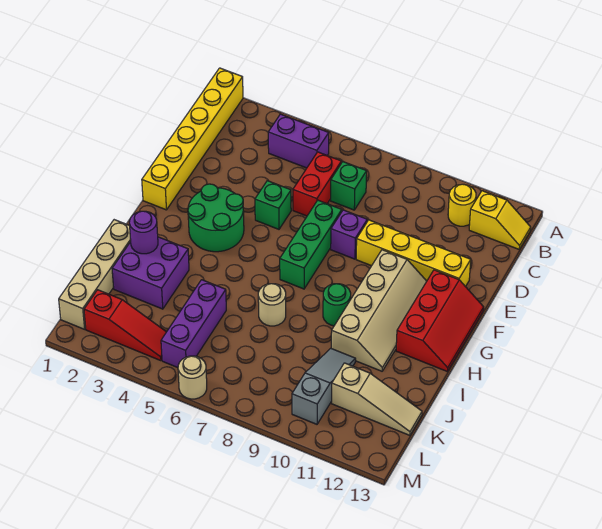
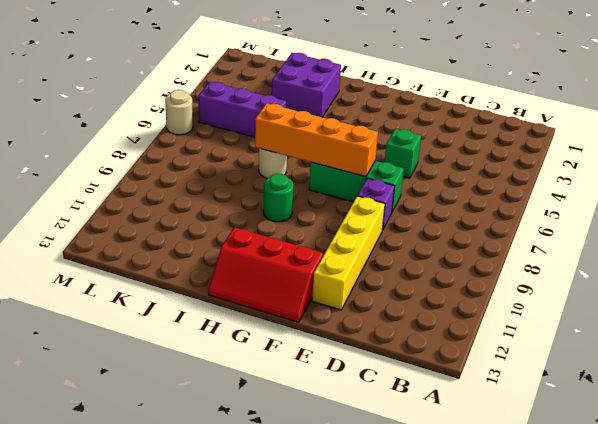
orange 1x4 brick [255,103,378,177] -> none
none -> yellow 1x6 brick [142,68,243,210]
none -> purple 1x2 brick [268,114,329,168]
none -> yellow 1x1 round brick [448,184,476,226]

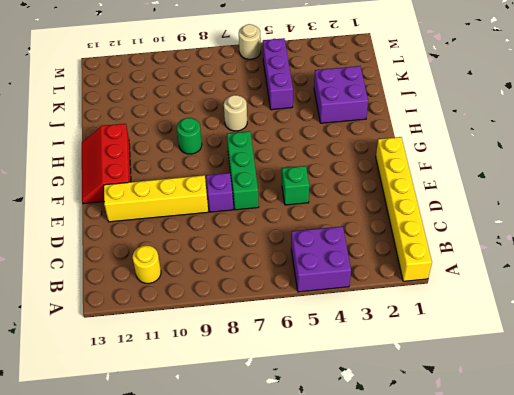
purple 2x2 brick [291,226,351,292] -> purple 1x2 brick [268,114,329,168]
none -> yellow 1x2 slope [469,191,531,249]
none -> red 1x2 brick [293,152,341,216]
none -> green 1x1 brick [331,162,367,210]

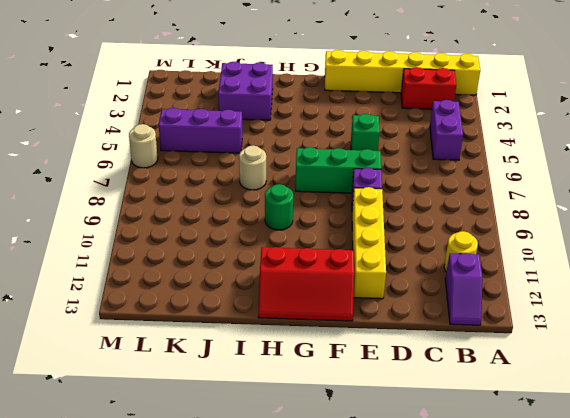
red 1x2 brick [401,67,456,109] -> red 1x2 brick moved to [293,152,341,216]
purple 1x2 slope [445,253,482,325] -> yellow 1x2 slope [469,191,531,249]
none -> green 1x1 brick [331,162,367,210]
none -> green 2x2 round brick [188,184,244,252]
none -> tan 2x4 slope [331,250,427,371]

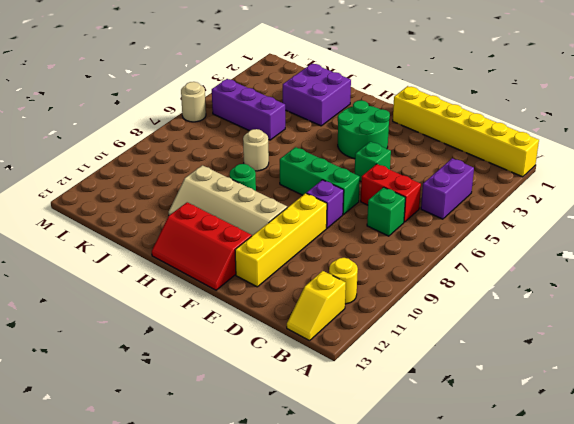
none -> tan 1x4 brick [59,220,131,329]
none -> grey 1x3 slope [292,348,356,424]
none -> tan 1x3 slope [332,363,422,435]

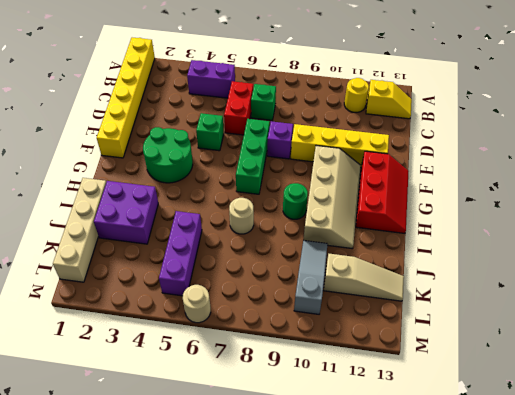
none -> red 1x3 slope [84,290,166,361]
none -> purple 1x1 round brick [129,211,158,254]

